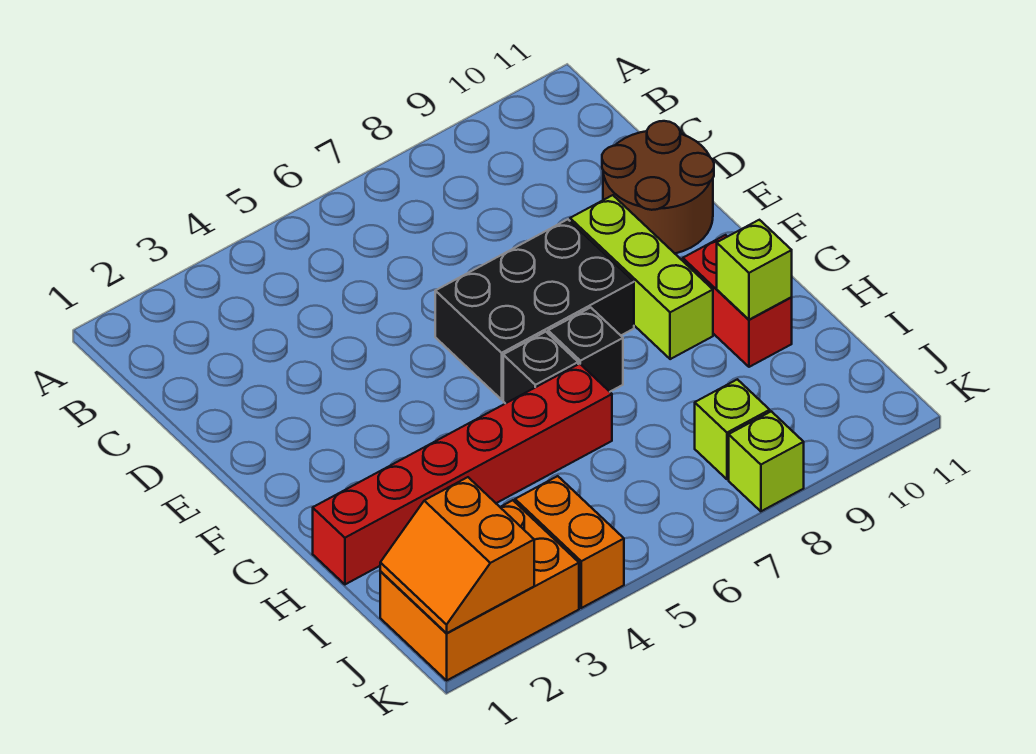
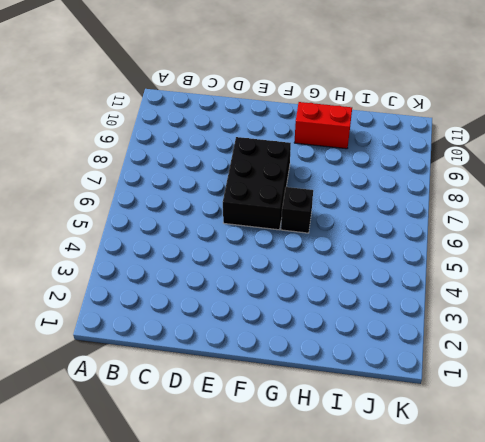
none -> brown 2x2 round brick [602,121,714,253]
none -> lime 1x3 brick [570,195,713,359]
none -> black 1x1 brick [548,308,623,392]

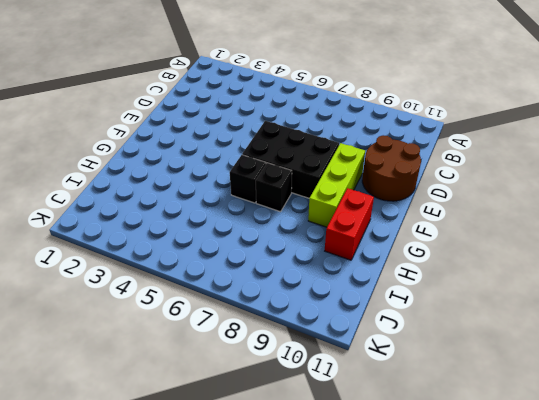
none -> red 1x6 brick [313,364,612,584]
none -> orange 2x3 brick [380,500,579,680]
none -> orange 1x2 brick [515,476,624,608]

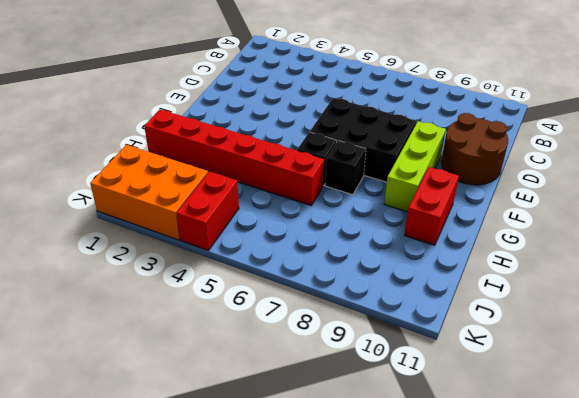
red 1x2 brick [177,172,239,250] -> orange 1x2 brick [515,476,624,608]
none -> lime 1x1 brick [695,379,770,479]
none -> lime 1x1 brick [729,411,804,511]
none -> lime 1x1 brick [717,220,792,320]

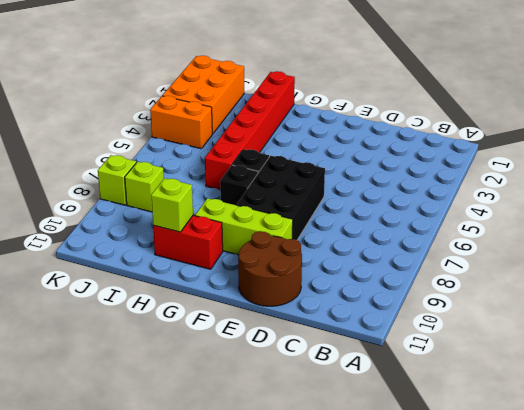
none -> orange 2x2 slope [380,477,534,633]

